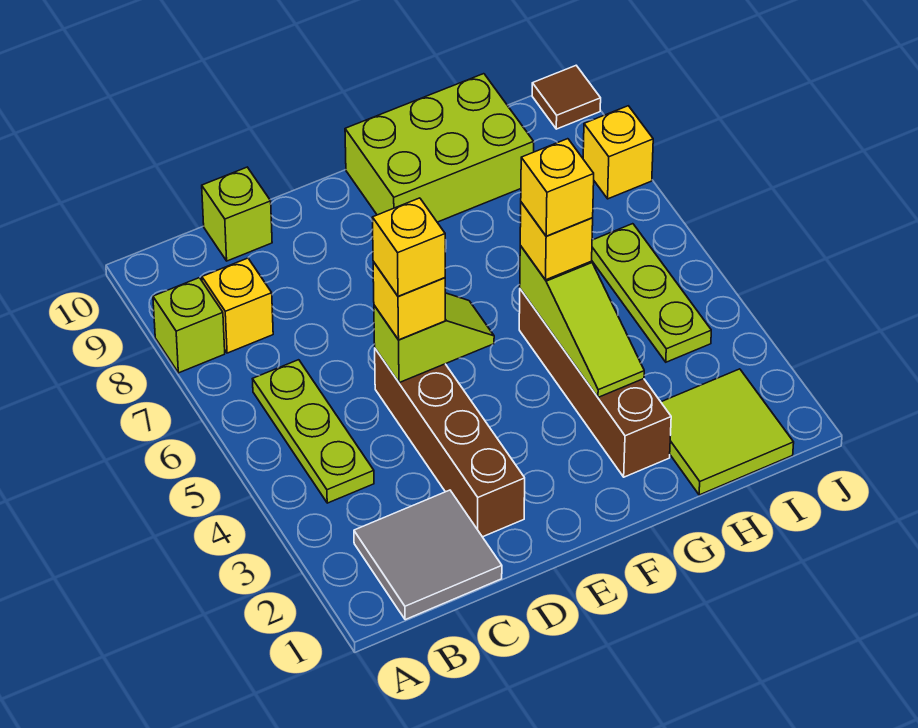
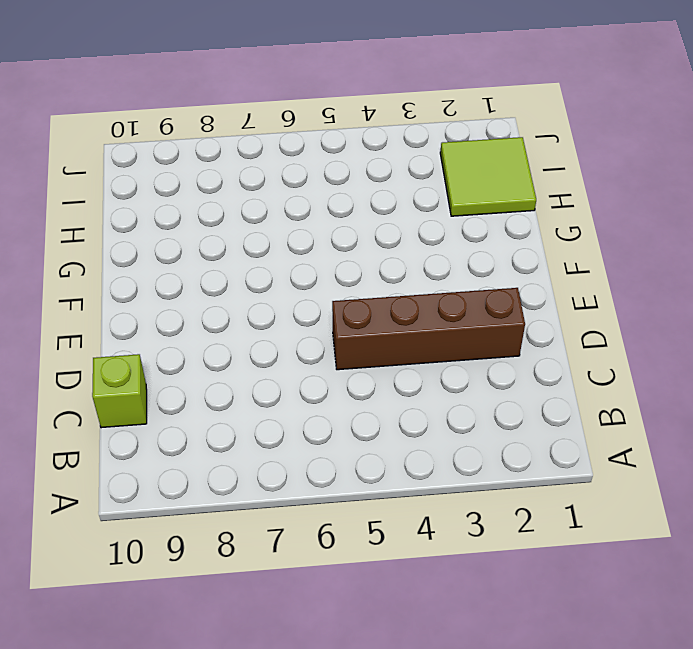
none -> lime 1x1 brick [153,278,225,373]
none -> grey 2x2 tile [354,490,502,620]
none -> lime 1x3 plate [253,360,374,503]

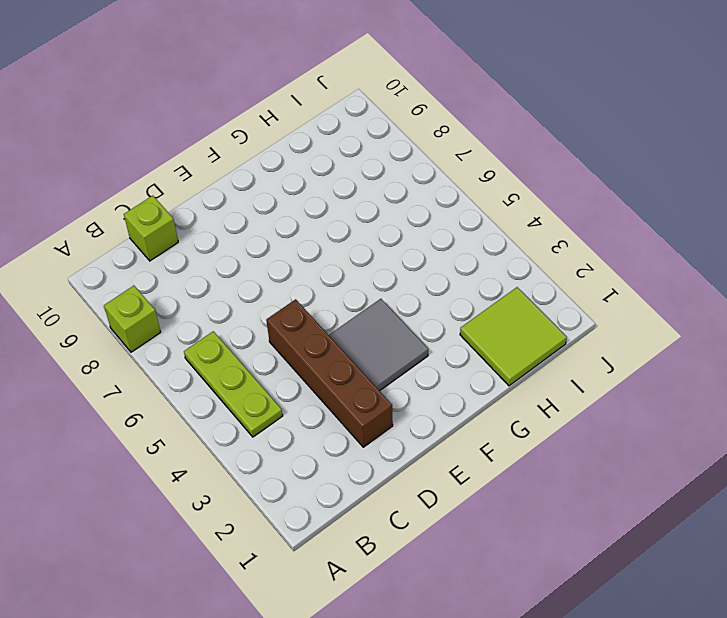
grey 2x2 tile [329,299,428,391] -> grey 2x2 tile moved to [354,490,502,620]
none -> yellow 1x1 brick [202,258,273,353]
none -> lime 2x3 brick [345,74,534,222]
none -> brown 1x4 brick [519,289,671,477]

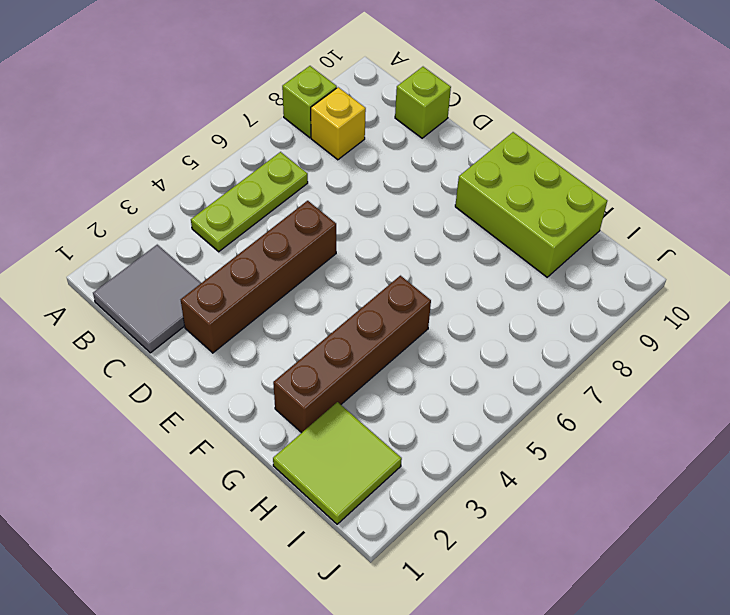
none -> lime 1x3 plate [592,224,711,362]
none -> yellow 1x1 brick [583,106,653,199]
none -> brown 1x1 tile [532,66,601,129]

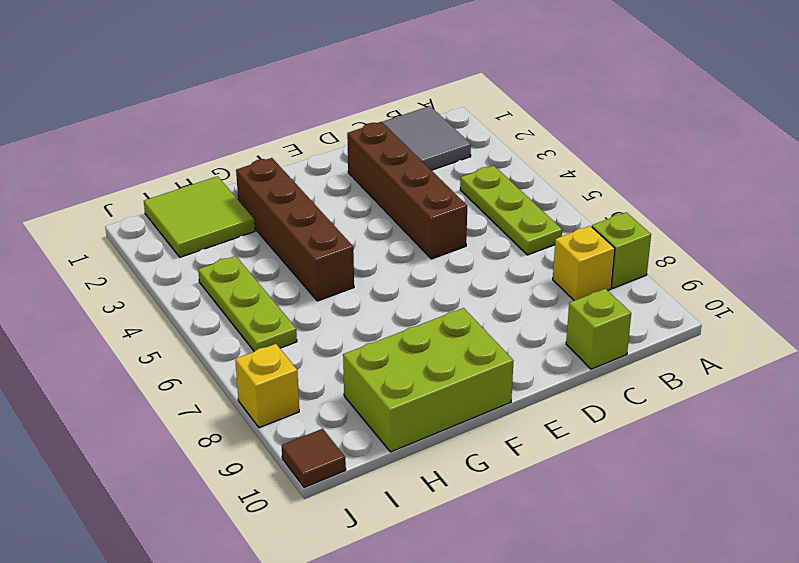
none -> lime 1x2 slope [374,293,494,383]
none -> lime 1x3 slope [520,246,644,397]
none -> yellow 1x1 brick [373,262,445,340]

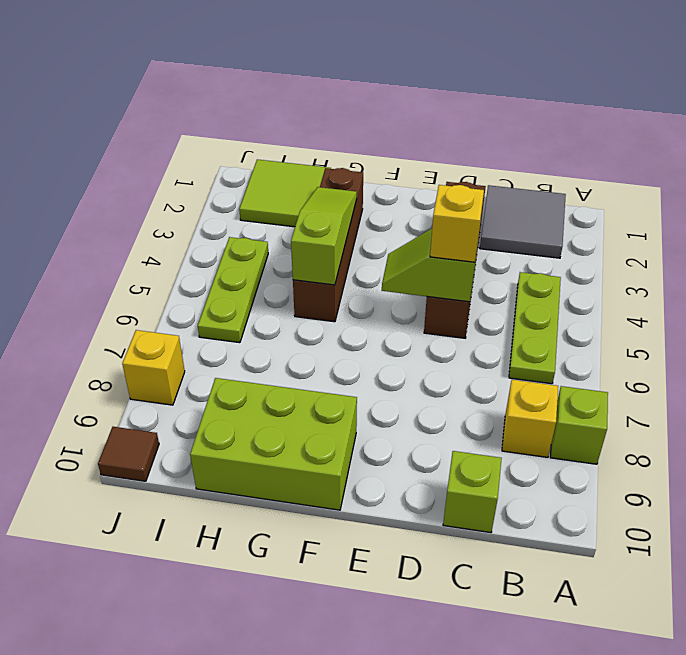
none -> yellow 1x1 brick [520,202,593,280]
none -> yellow 1x1 brick [372,198,445,297]
none -> yellow 1x1 brick [521,139,594,236]

